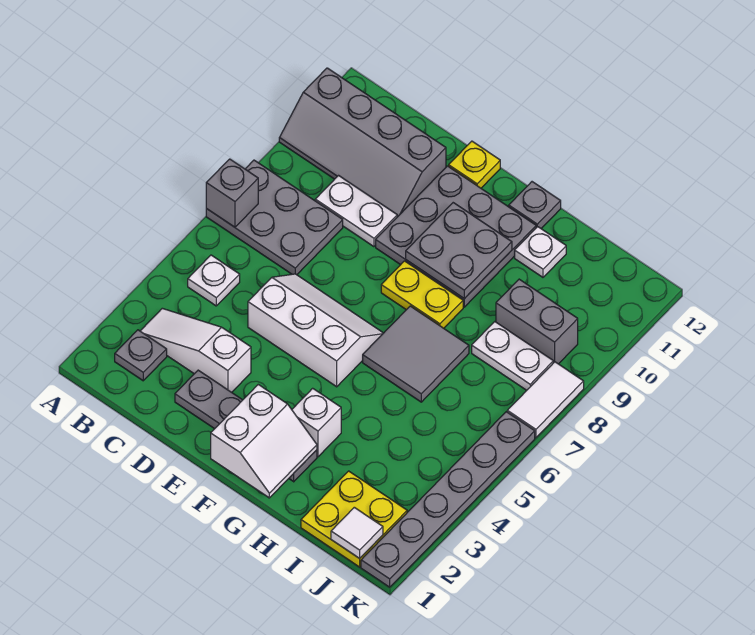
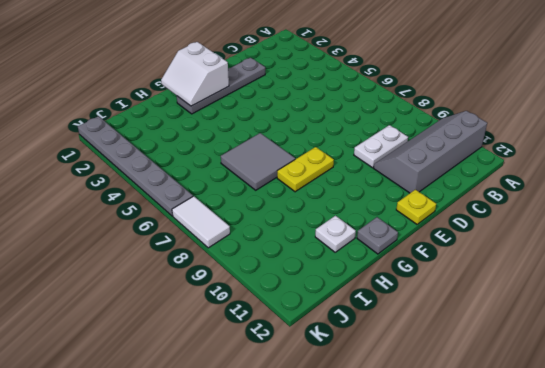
none -> grey 2x3 plate [206,160,343,275]
none -> grey 1x1 plate [115,330,167,381]
none -> white 1x3 slope [141,308,251,392]

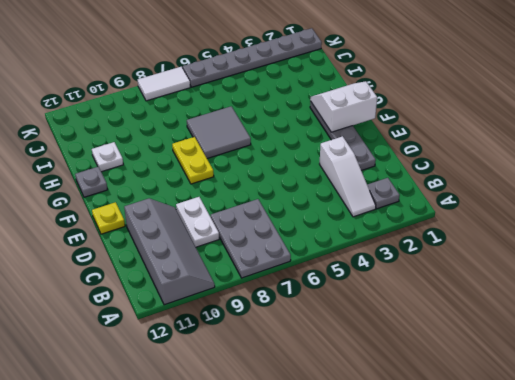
none -> white 1x1 plate [188,255,240,306]
none -> white 2x3 slope [248,274,383,387]
none -> grey 3x3 plate [376,166,536,307]

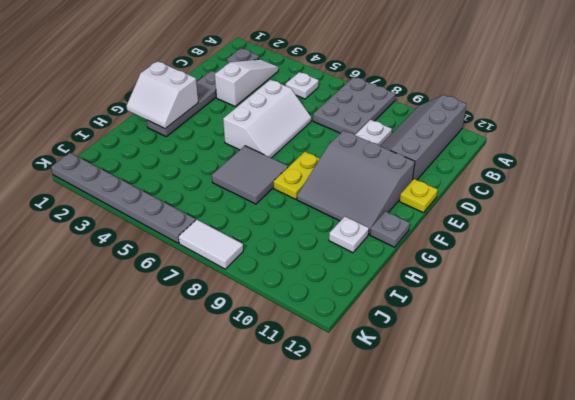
grey 3x3 slope [297,131,415,235] -> grey 3x3 plate [376,166,536,307]
none -> white 1x1 brick [292,388,341,457]
none -> yellow 2x2 plate [301,471,407,567]
none -> white 1x2 plate [472,322,553,390]

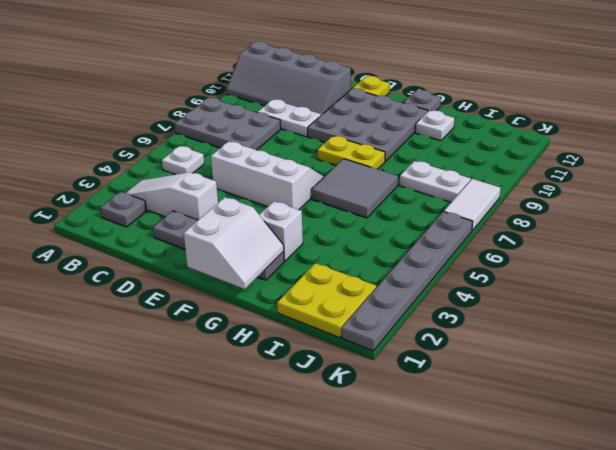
none -> grey 1x2 brick [496,279,578,364]
none -> grey 1x1 brick [206,159,258,227]
none -> grey 2x2 plate [406,203,512,299]

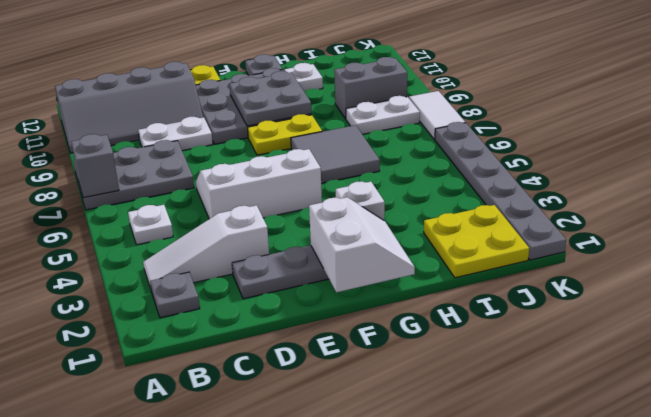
none -> white 1x1 tile [331,507,383,559]

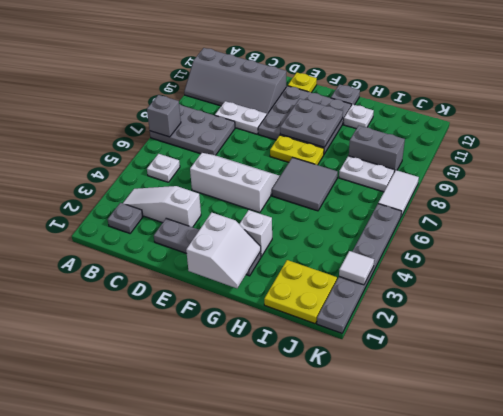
white 1x1 tile [339,251,374,285] -> white 1x1 tile moved to [331,507,383,559]

